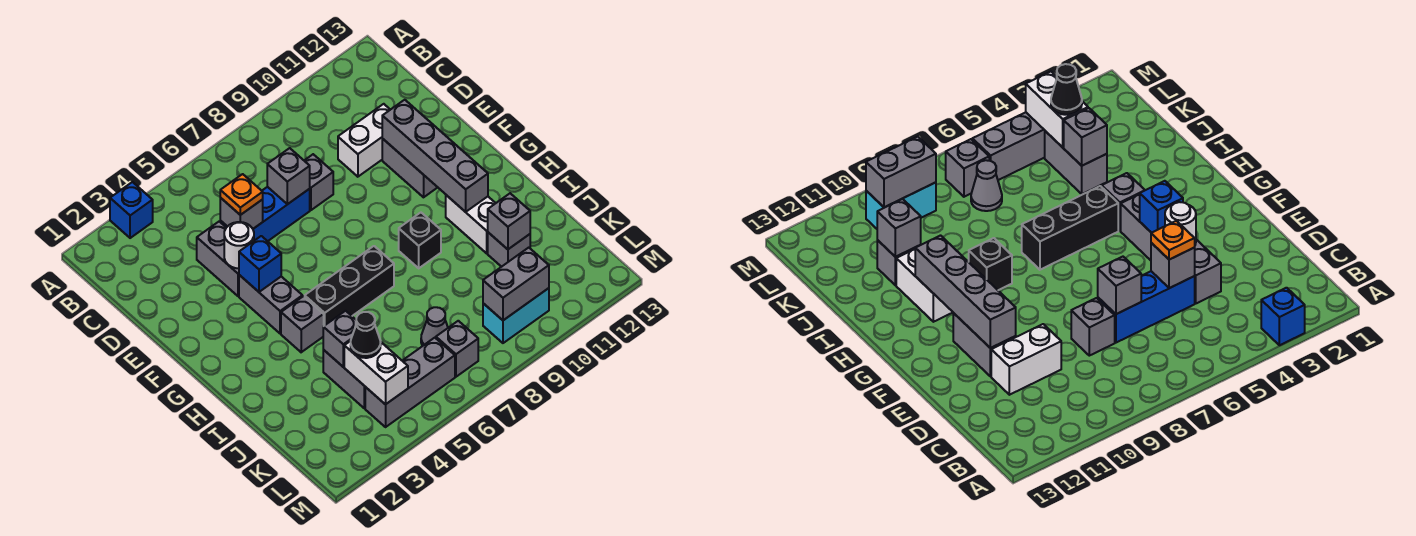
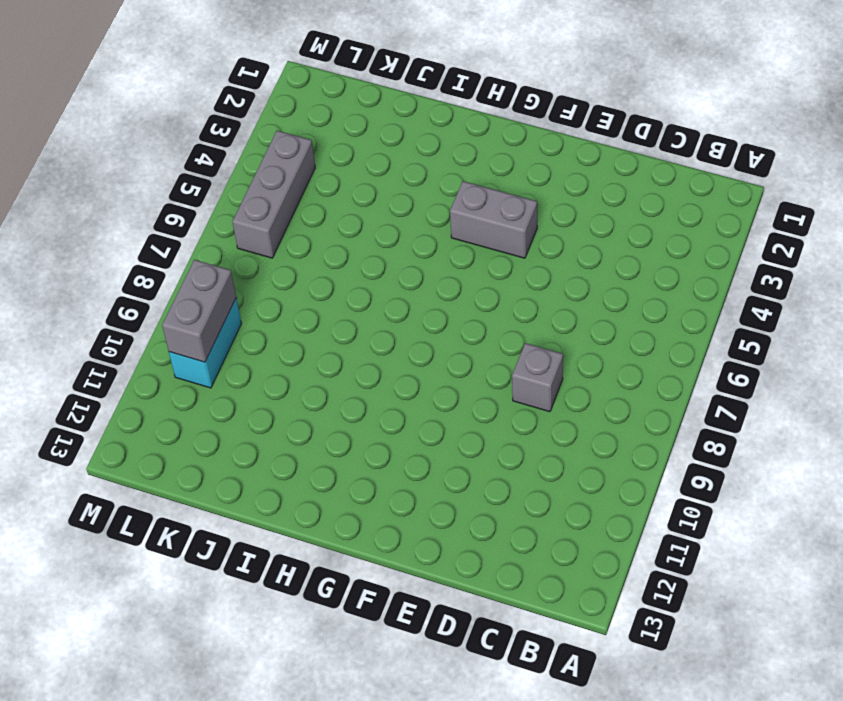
none -> blue 1x1 brick [110,182,153,238]
none -> grey 1x2 brick [197,221,239,296]
none -> blue 1x3 brick [220,187,310,241]

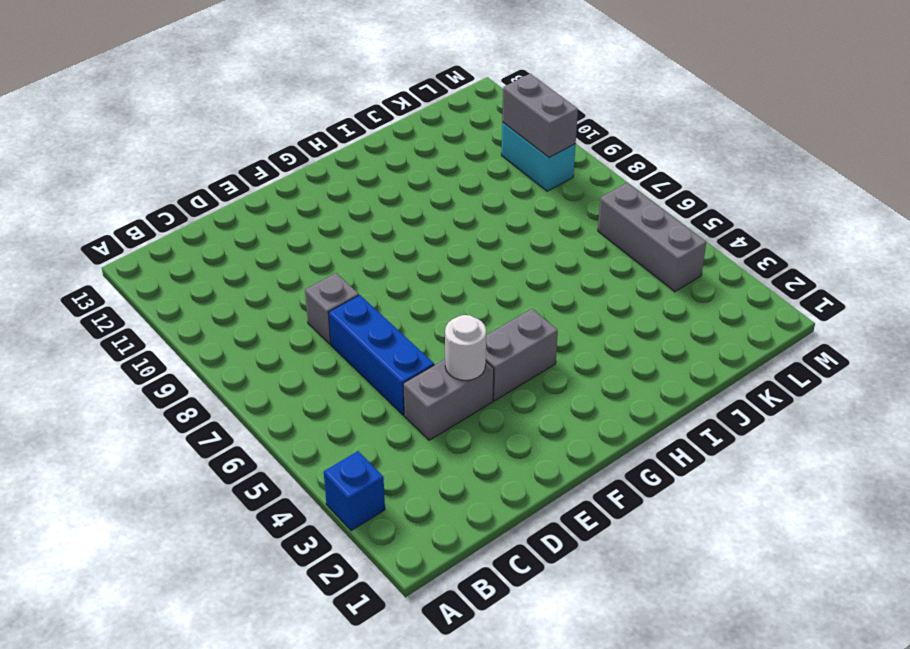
none -> white 1x2 brick [338,104,390,177]
none -> grey 1x2 brick [382,138,438,197]
none -> grey 1x1 brick [281,296,324,352]

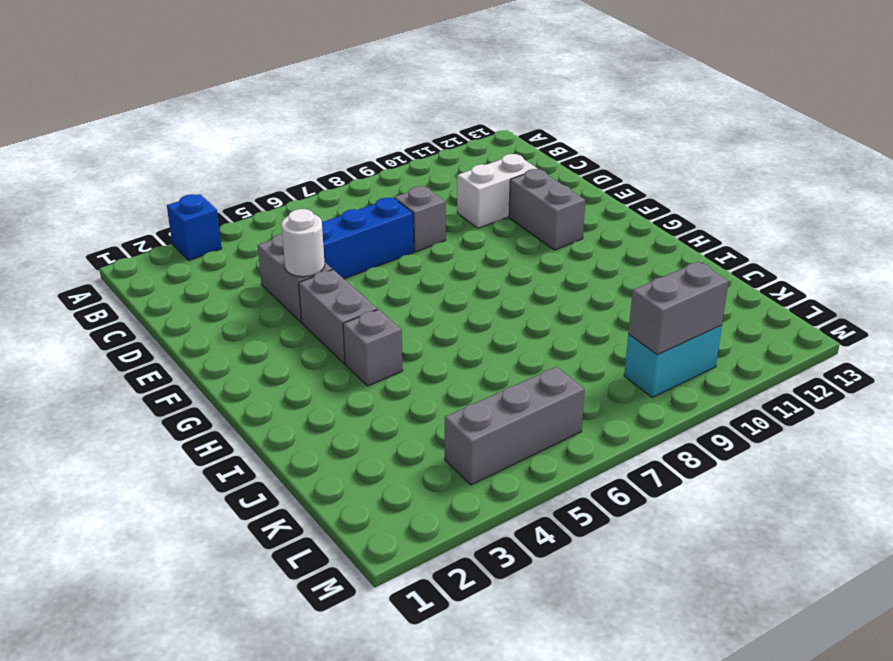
none -> black 1x3 brick [305,246,394,326]
none -> black 1x1 brick [399,213,441,268]
none -> white 1x2 brick [446,195,496,253]

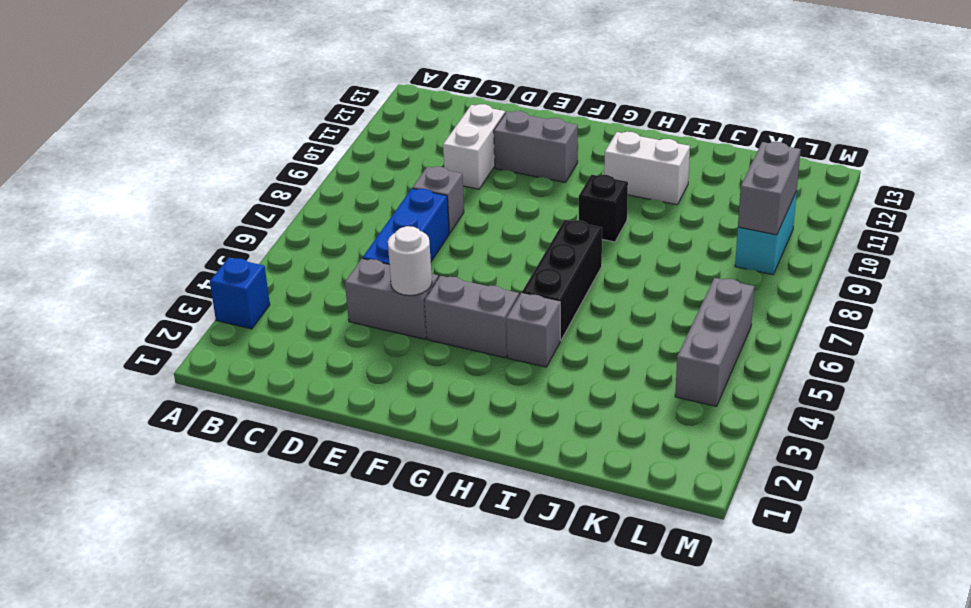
none -> grey 1x2 brick [323,350,365,408]
none -> grey 1x1 brick [488,232,530,267]
none -> grey 1x1 cone [421,307,448,346]

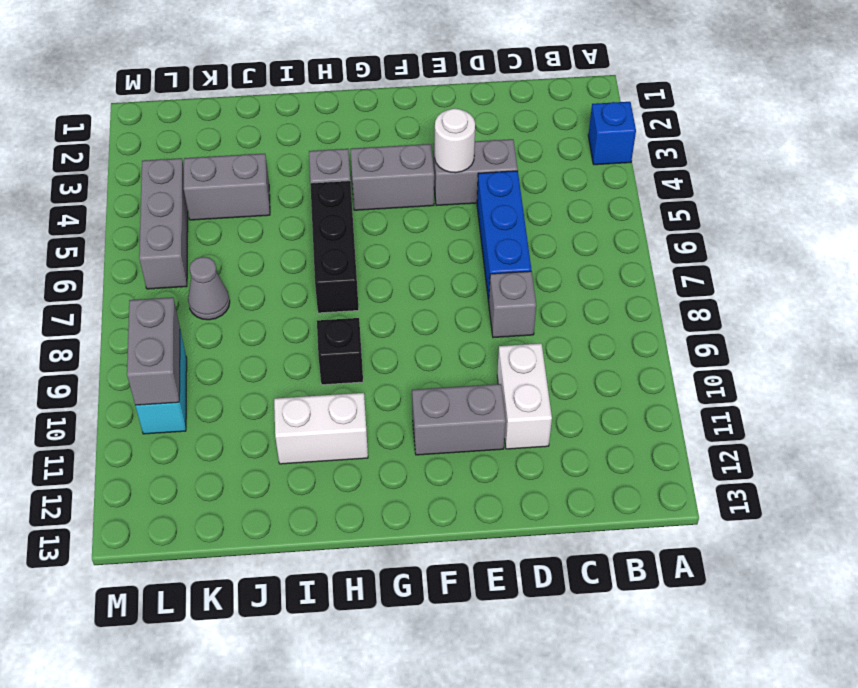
none -> grey 1x1 brick [488,232,530,267]
none -> grey 1x1 brick [436,321,478,377]
none -> grey 1x1 brick [220,198,263,229]

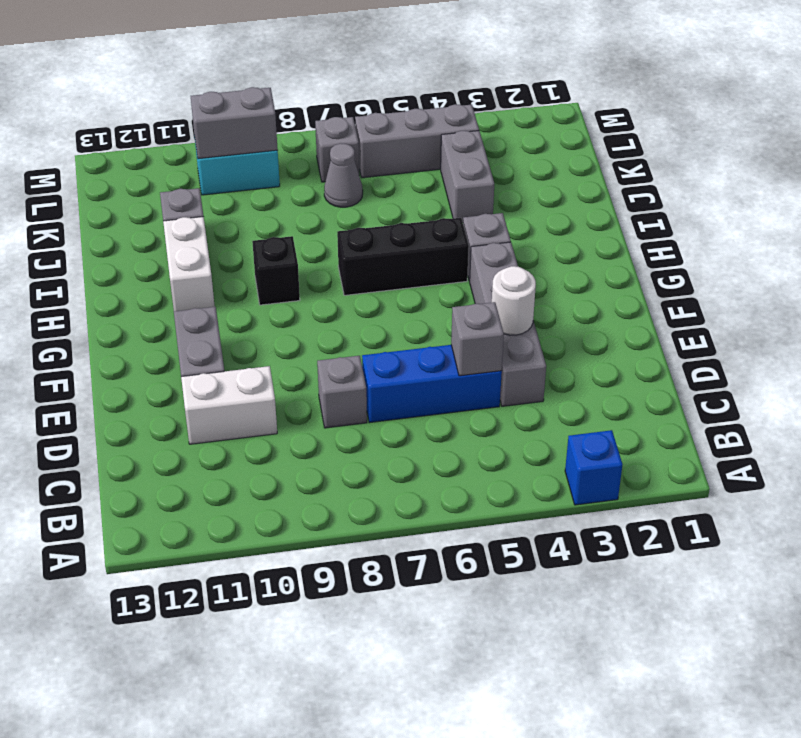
none -> grey 1x1 brick [267,148,310,204]
none -> grey 1x4 brick [382,100,488,212]
none -> blue 1x1 brick [239,236,281,292]

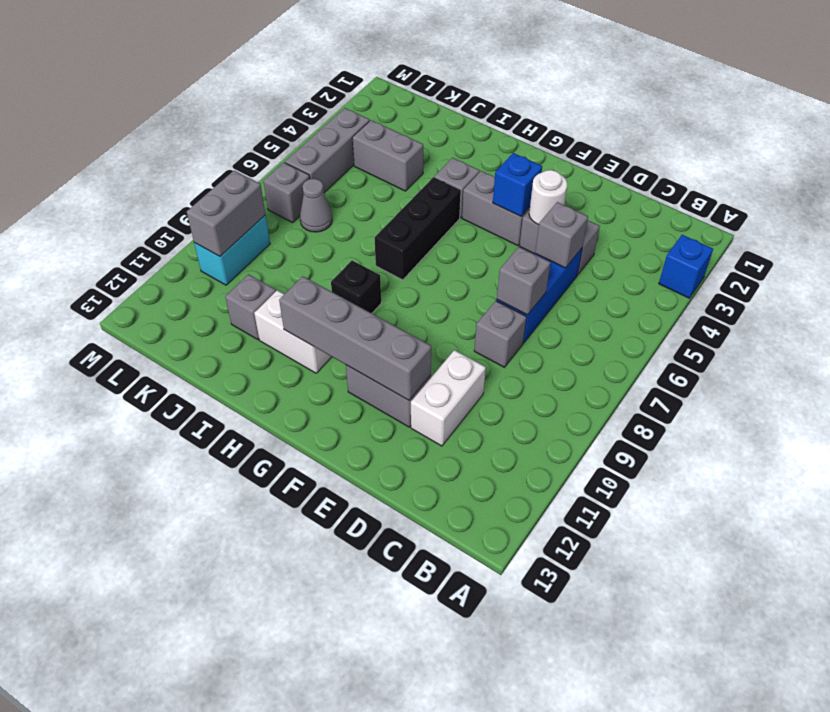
none -> grey 1x1 brick [323,311,356,367]
none -> grey 1x1 brick [488,193,530,249]
none -> white 1x2 brick [344,341,408,405]

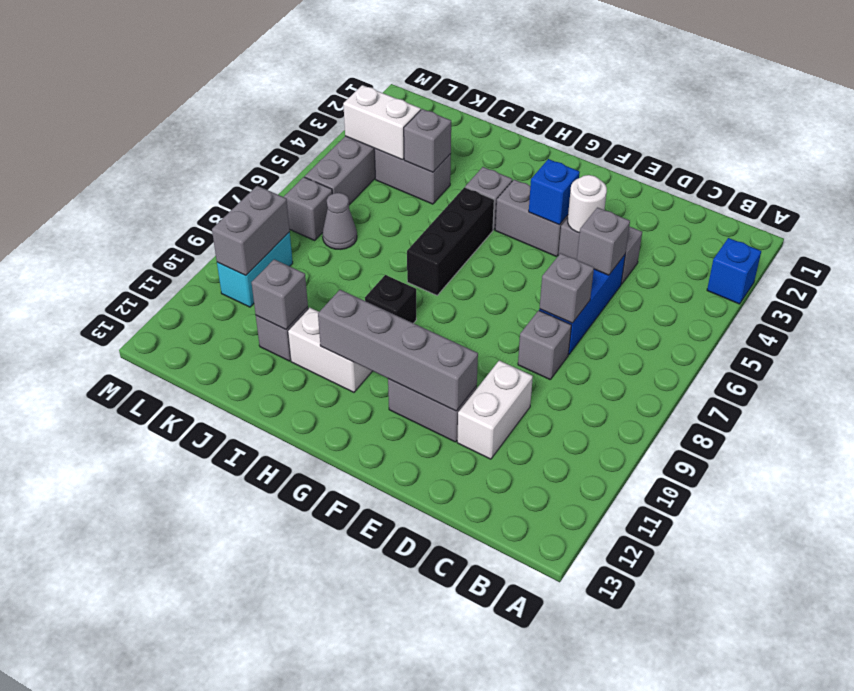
none -> orange 1x1 plate [220,174,263,215]
none -> black 1x1 cone [351,312,381,358]

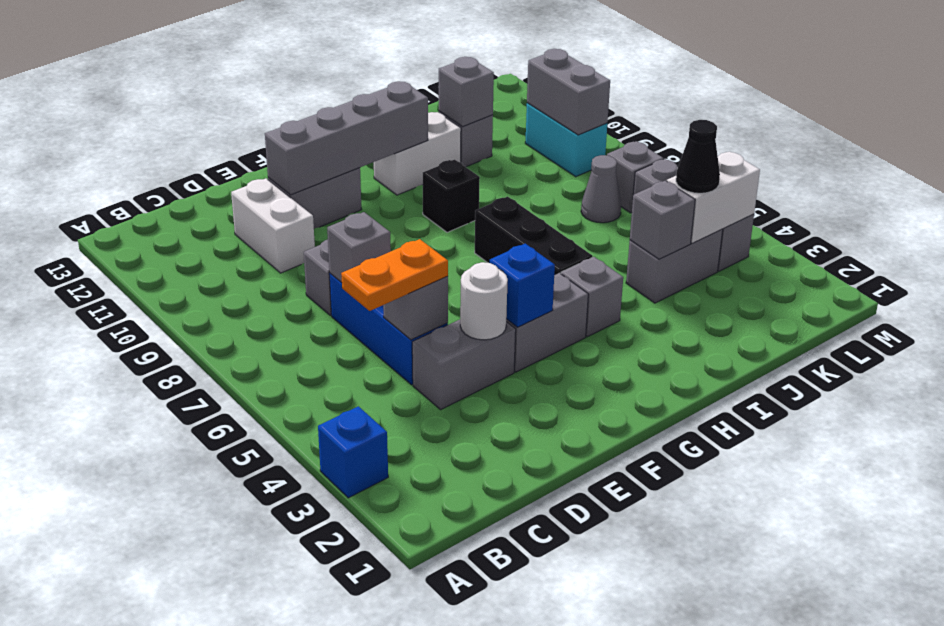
orange 1x2 plate [341,239,448,311] -> orange 1x1 plate [220,174,263,215]

